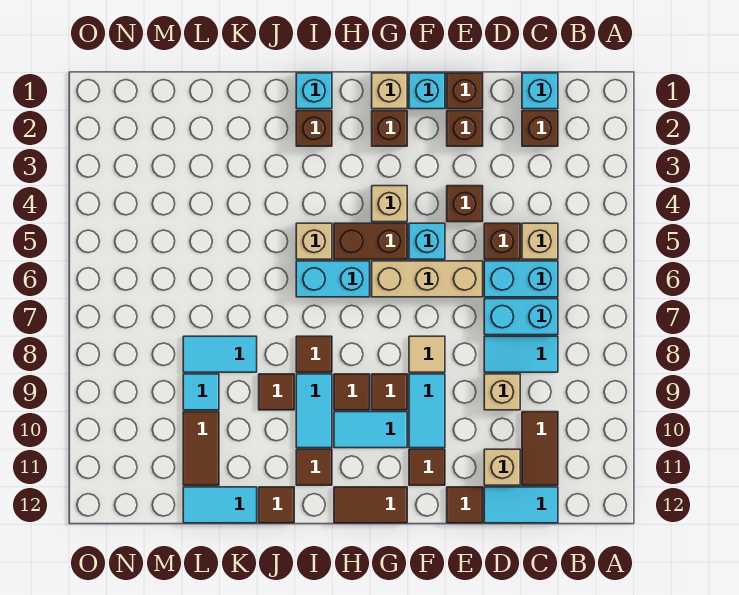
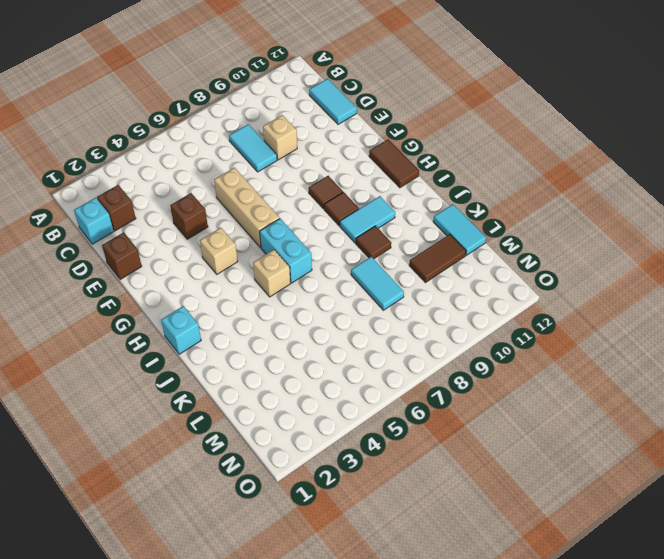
none -> tan 1x1 brick [522,223,558,259]
none -> cyan 1x2 brick [484,261,558,297]
none -> cyan 1x2 brick [484,299,558,335]
none -> brown 1x2 tile [522,412,558,485]

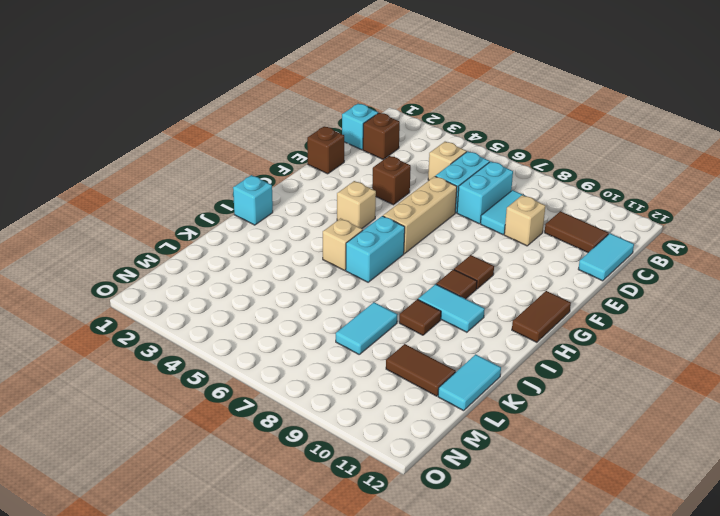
none -> brown 1x1 brick [484,223,520,259]
none -> tan 1x1 brick [484,449,520,485]
none -> brown 1x1 brick [447,111,483,146]
none -> brown 1x1 tile [447,487,483,523]

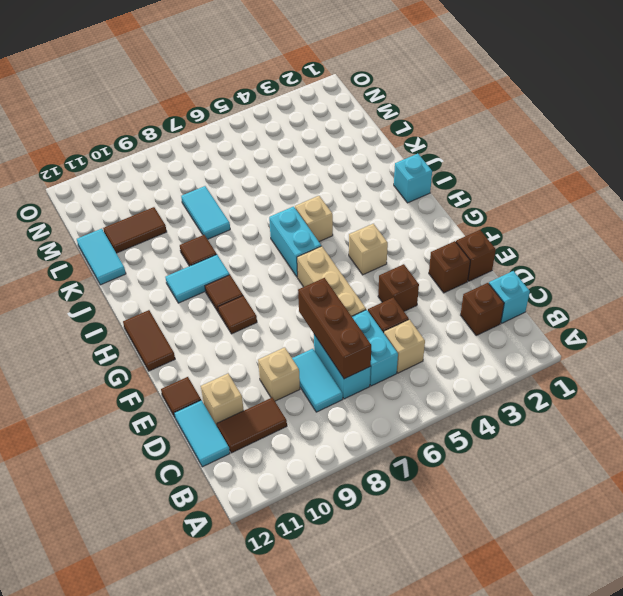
brown 1x3 brick [298,278,371,379] -> none
none -> cyan 1x1 brick [409,73,445,109]
none -> cyan 1x1 brick [409,223,445,259]
none -> tan 1x1 tile [409,336,445,372]
none -> cyan 1x2 tile [409,374,445,448]

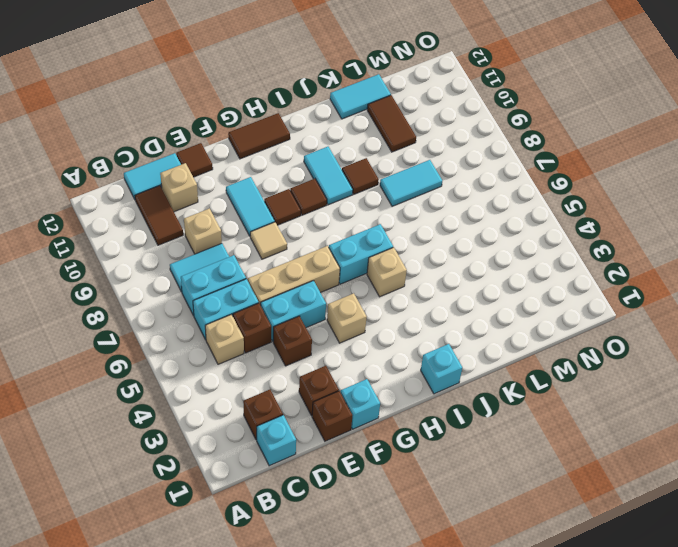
cyan 1x2 brick [261,281,326,341] -> cyan 1x1 brick [409,223,445,259]
none -> brown 1x1 tile [409,449,445,485]
none -> tan 1x1 brick [372,73,407,109]
none -> brown 1x1 brick [372,111,407,146]
none -> brown 1x2 brick [334,223,407,259]

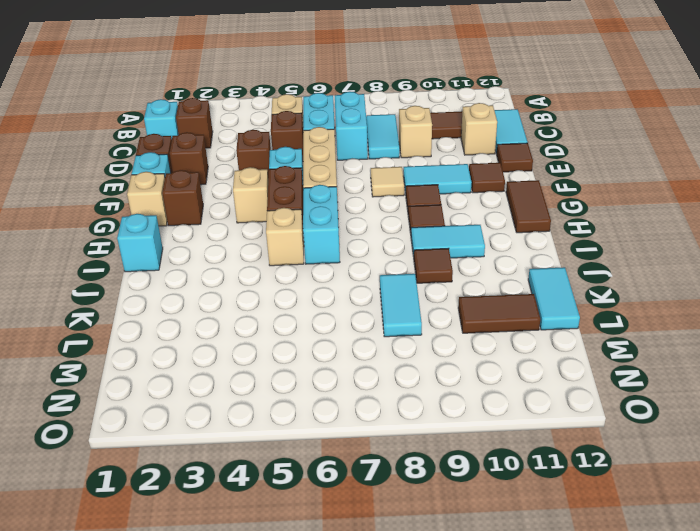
none -> cyan 1x2 tile [334,412,407,448]
none -> brown 1x1 brick [296,111,332,146]
none -> brown 1x1 tile [296,336,332,372]
none -> brown 1x1 tile [296,449,332,485]

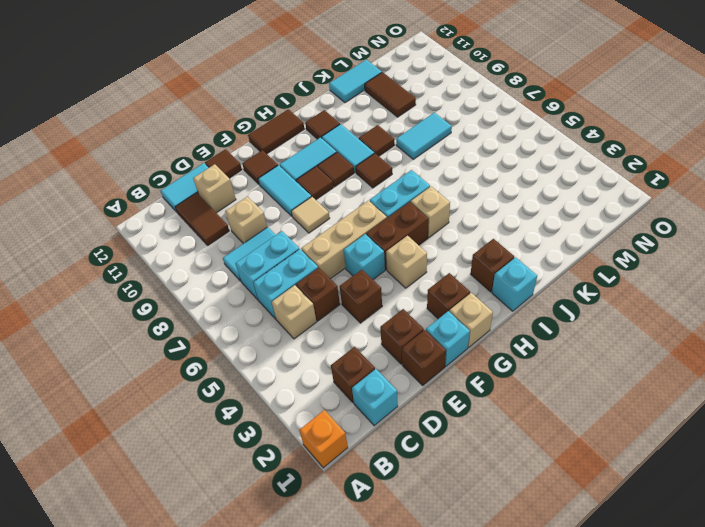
orange 1x1 brick [299,410,348,468] -> none
none -> brown 1x1 tile [259,487,294,523]
none -> cyan 1x1 tile [183,374,219,410]

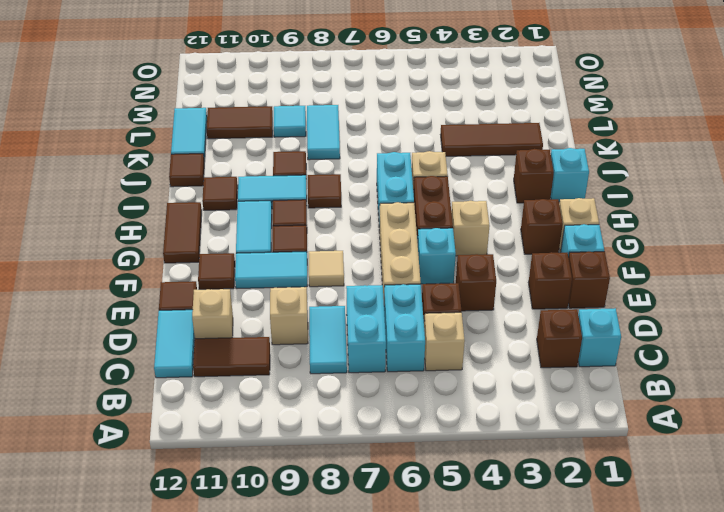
brown 1x3 tile [441,123,543,156] -> none

